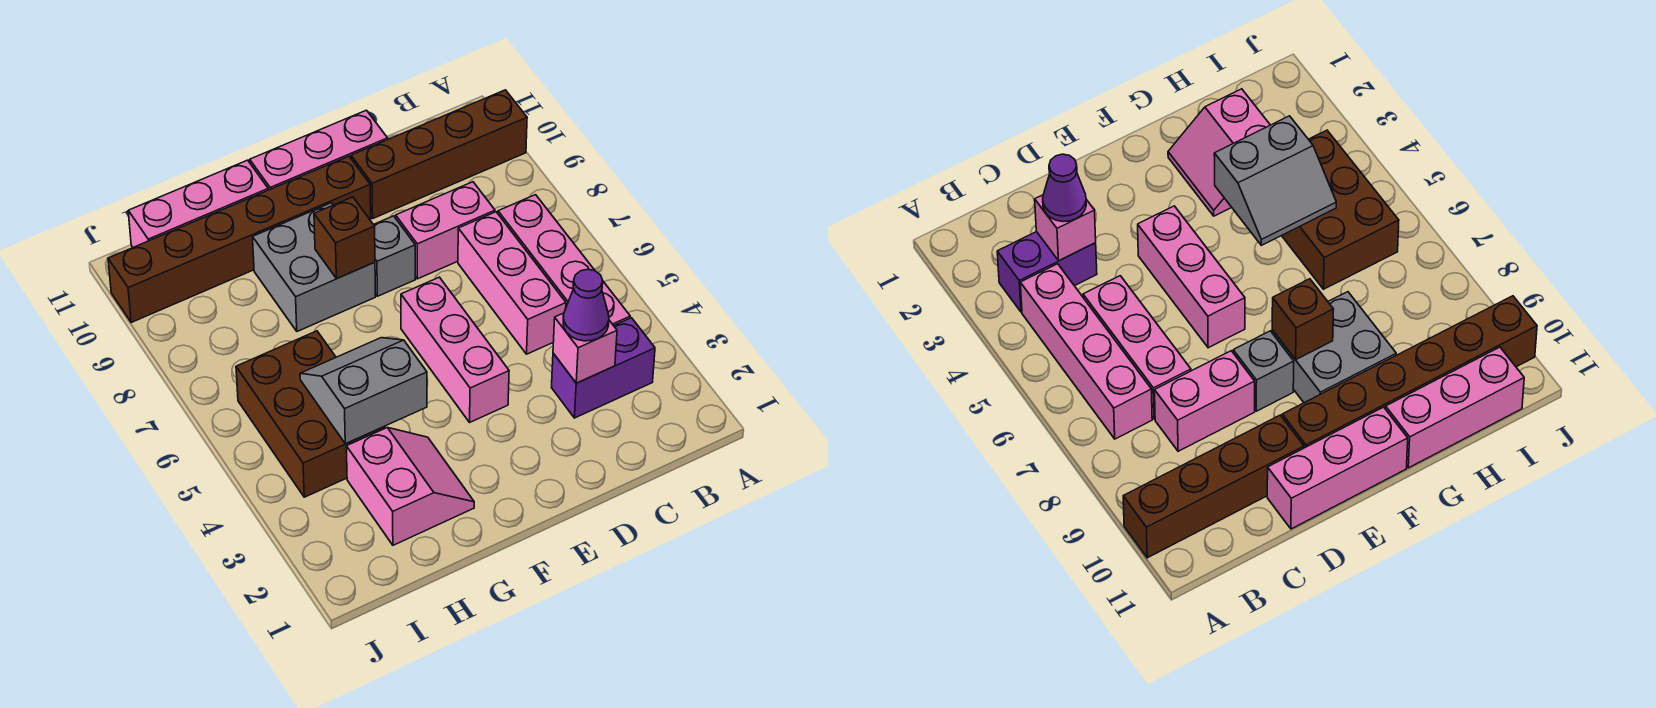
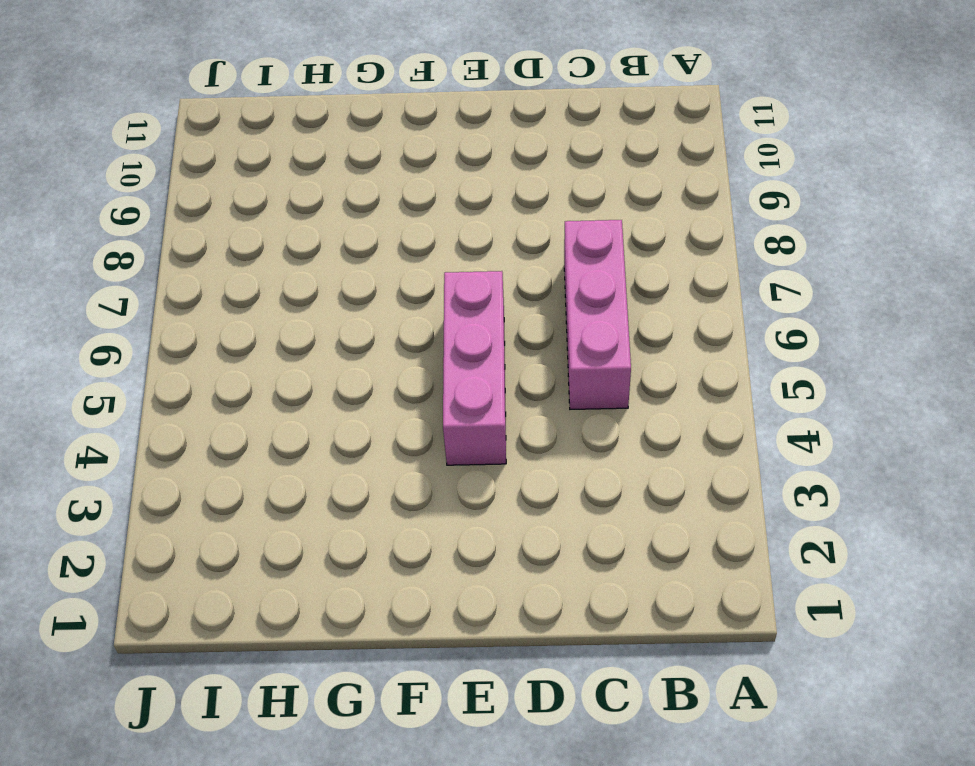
none -> brown 1x4 brick [351,90,527,218]
none -> purple 1x2 brick [552,318,655,418]
none -> pink 1x4 brick [498,195,630,326]

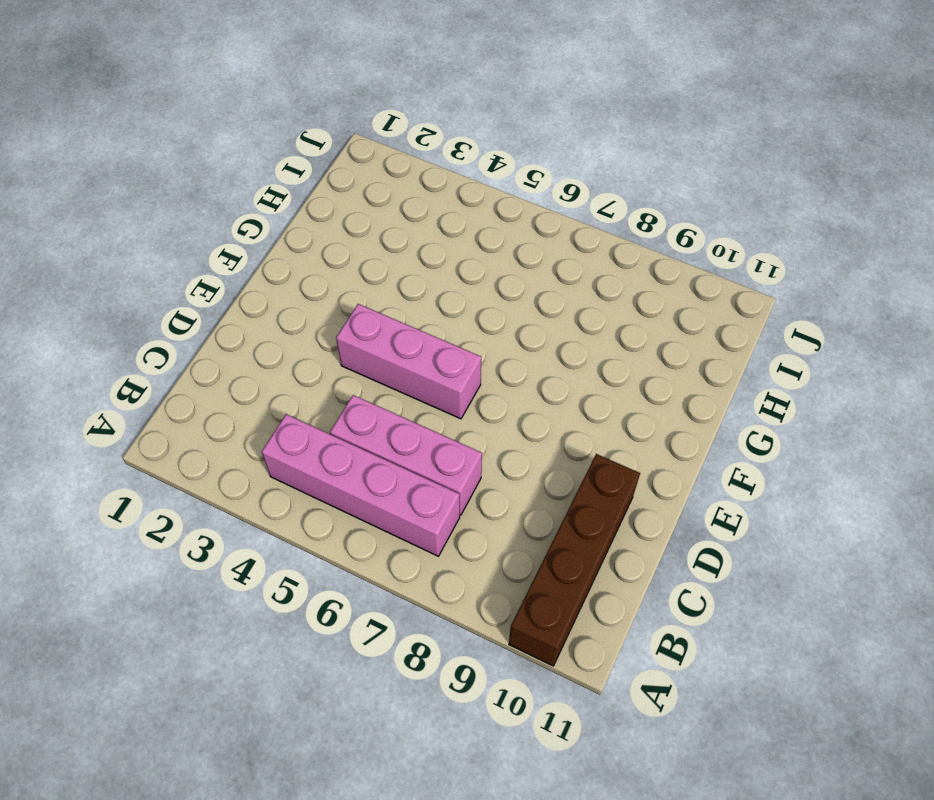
none -> purple 1x2 brick [552,318,655,418]
none -> pink 1x2 brick [396,182,495,279]
none -> pink 1x3 brick [250,110,388,190]

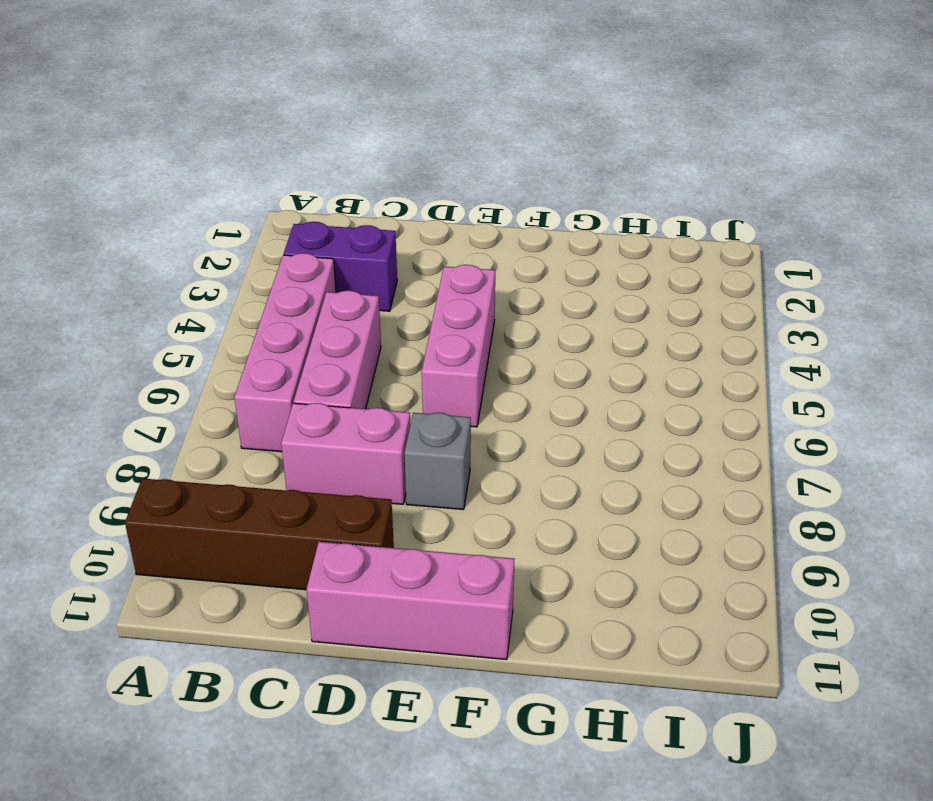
none -> brown 1x6 brick [108,156,371,322]
none -> grey 2x2 brick [253,203,375,331]
none -> pink 2x2 slope [346,428,474,545]

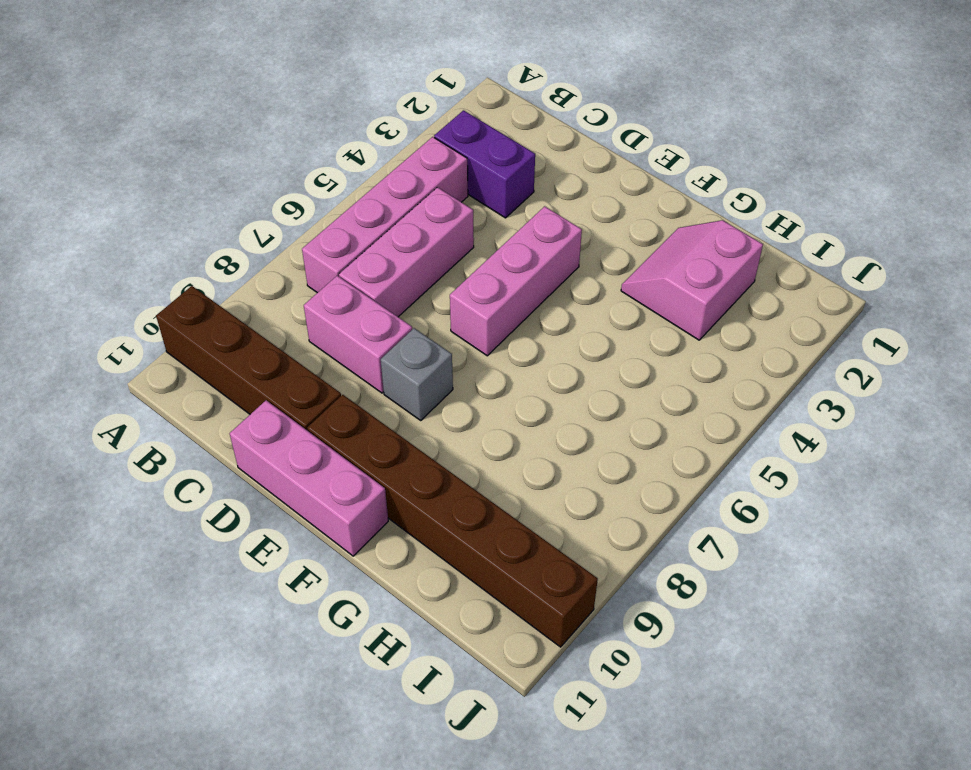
none -> grey 2x2 brick [253,203,375,331]
none -> pink 1x3 brick [128,160,268,247]
none -> brown 2x3 brick [236,331,385,497]

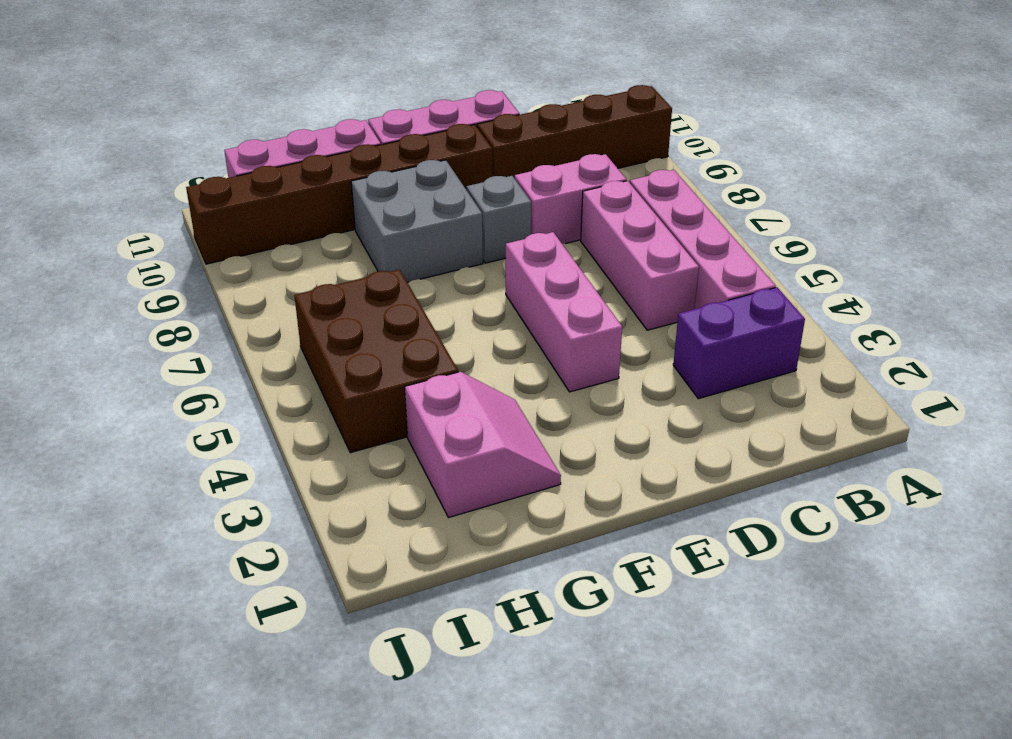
none -> pink 1x1 brick [553,313,617,383]
none -> brown 1x1 brick [314,197,375,279]
none -> grey 2x2 slope [300,338,427,444]

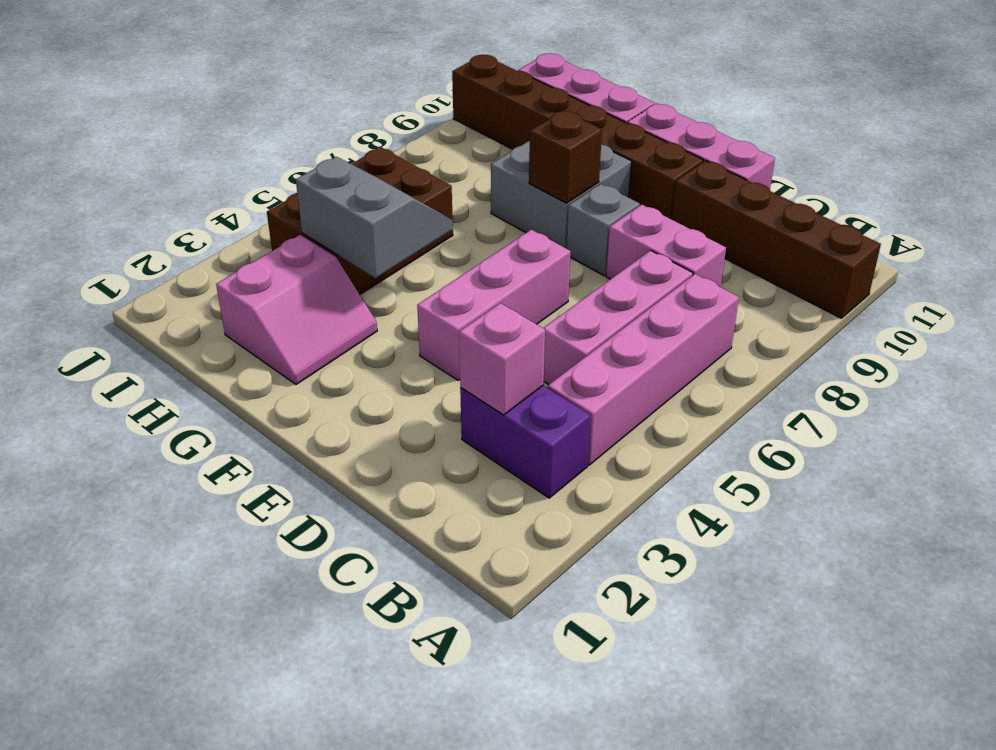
none -> purple 1x1 cone [563,269,609,341]

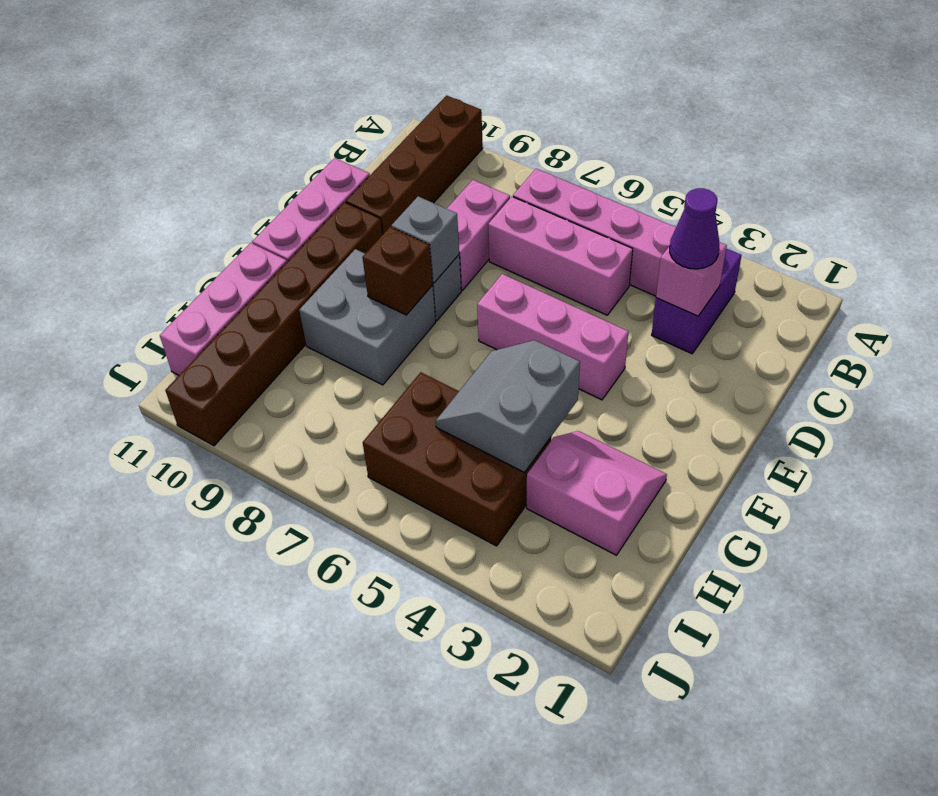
grey 1x1 brick [391,196,459,283] -> none

